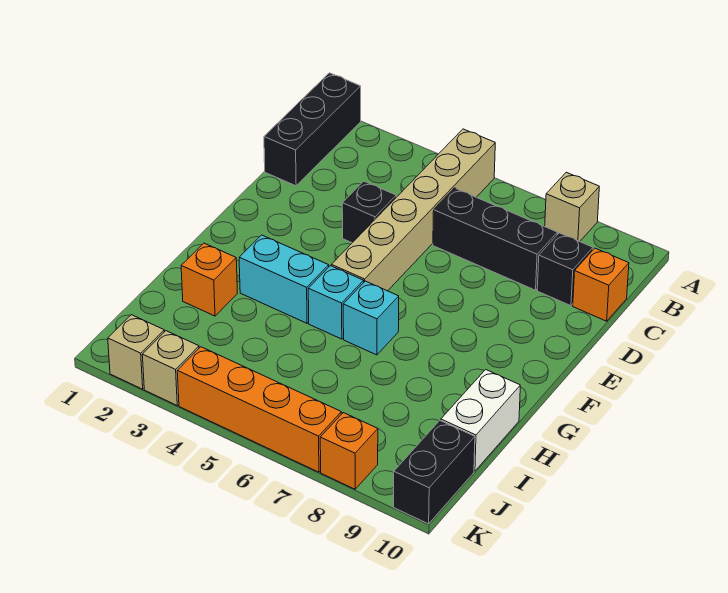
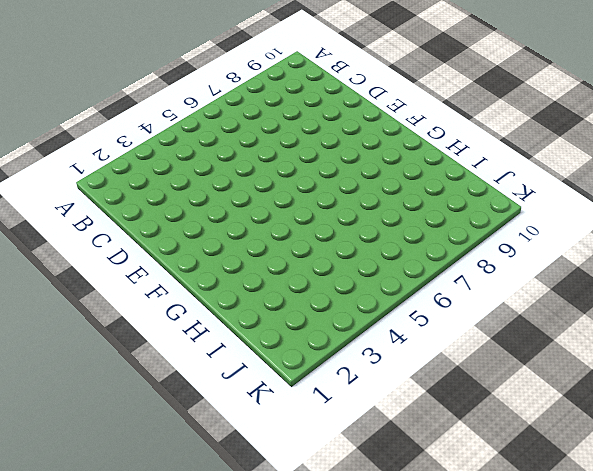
none -> black 1x3 brick [264,73,361,186]
none -> tan 1x6 brick [331,129,495,291]
none -> tan 1x1 brick [545,172,599,242]

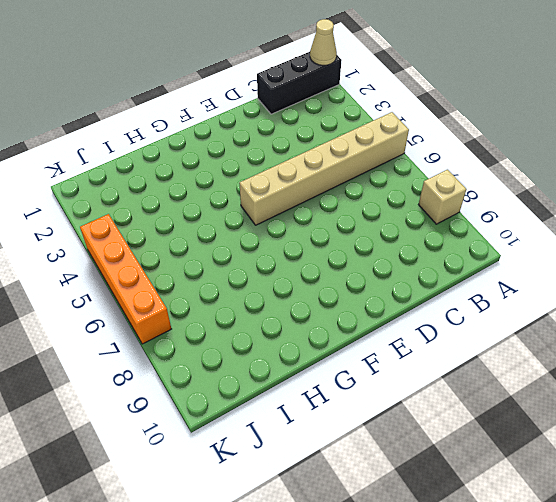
tan 1x1 cone [310,19,337,65] -> none
none -> black 1x3 brick [433,188,557,290]
none -> black 1x1 brick [537,233,593,306]
none -> orange 1x1 brick [573,248,629,321]

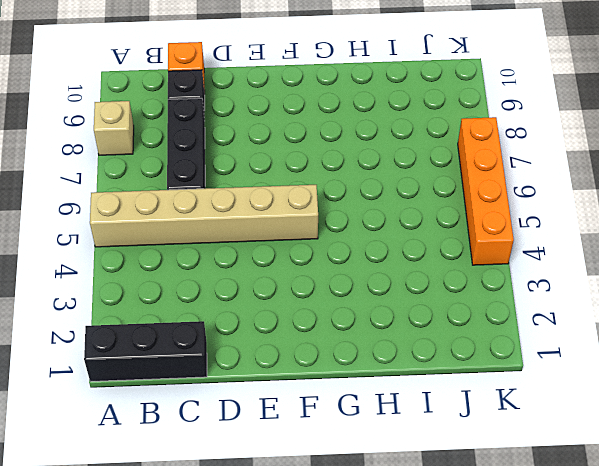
none -> black 1x1 brick [342,181,396,243]
none -> cyan 1x2 brick [239,235,329,323]
none -> cyan 1x1 brick [308,266,364,339]

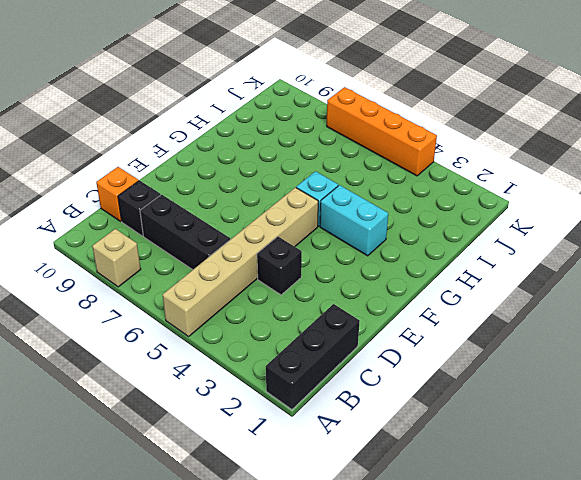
none -> cyan 1x1 brick [343,281,399,355]
none -> orange 1x1 brick [181,243,237,316]
none -> white 1x2 brick [441,370,520,471]

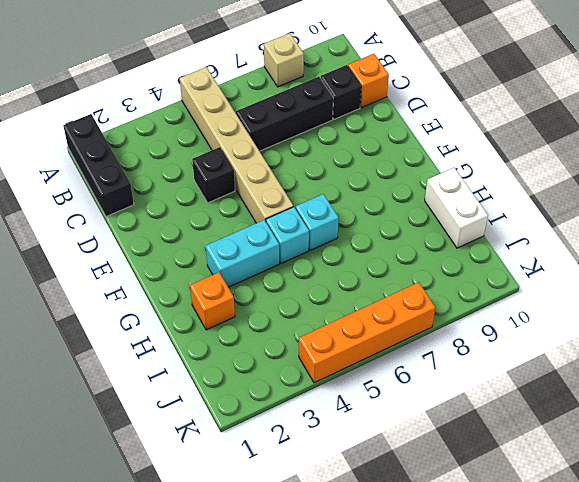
none -> black 1x2 brick [394,421,475,524]
none -> tan 1x1 brick [108,315,164,389]
none -> tan 1x1 brick [142,331,199,405]

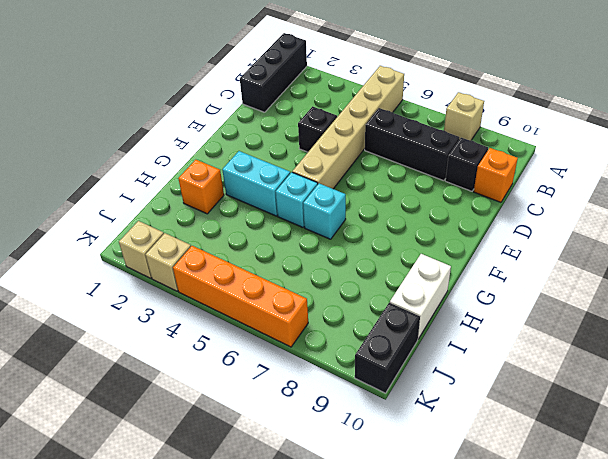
none -> orange 1x1 brick [320,413,378,489]

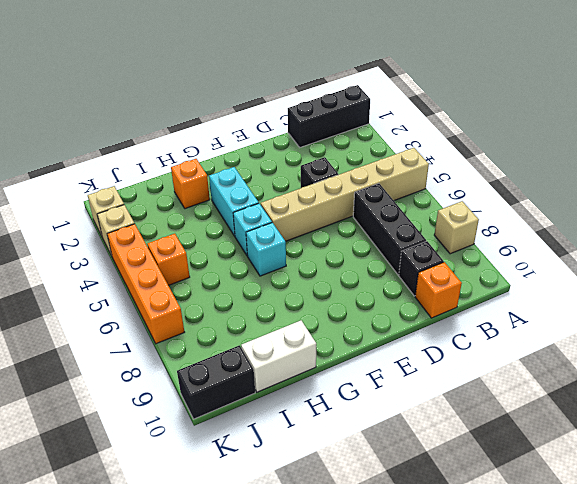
orange 1x1 brick [147,234,190,285] -> orange 1x1 brick moved to [320,413,378,489]

